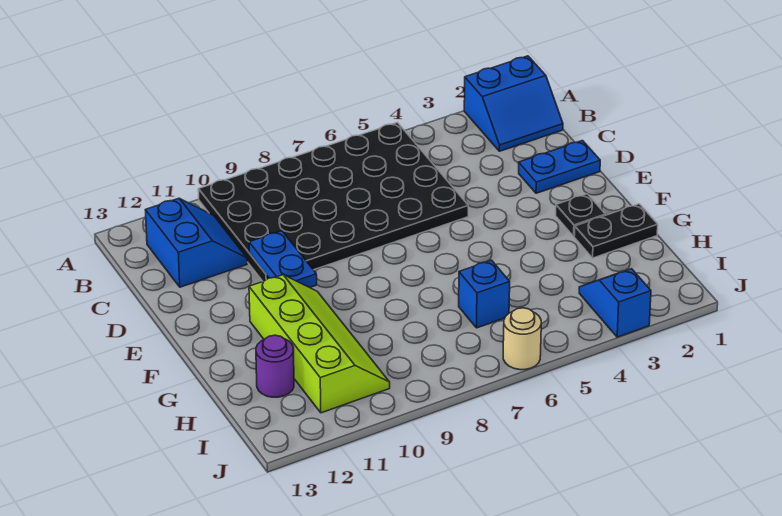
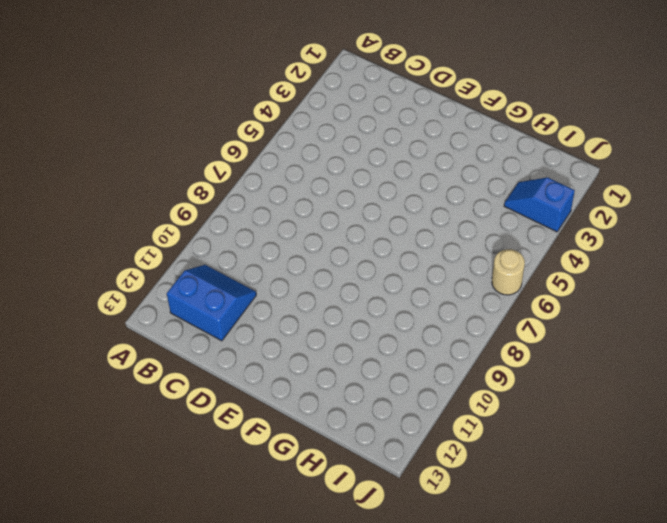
none -> blue 2x2 slope [464,56,563,151]
none -> black 4x6 plate [198,123,468,281]
none -> blue 1x2 plate [519,141,600,193]

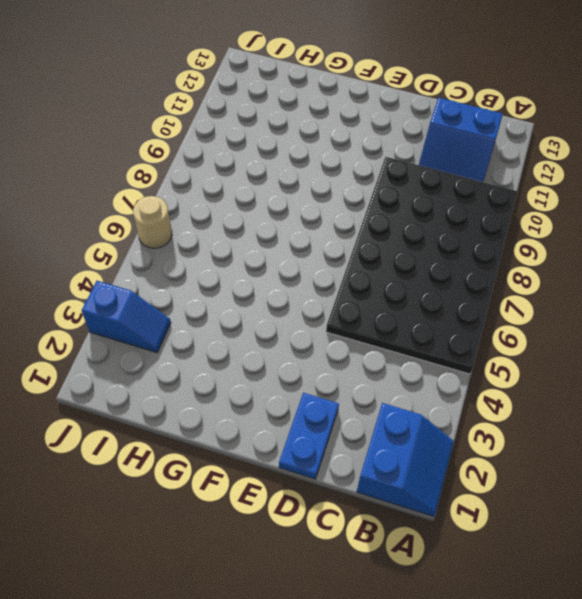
blue 2x2 slope [357,403,454,517] -> blue 2x2 slope turned to [464,56,563,151]
none -> black 1x1 plate [556,194,605,236]
none -> lime 2x4 slope [249,275,390,413]
none -> black 1x2 plate [574,204,658,258]

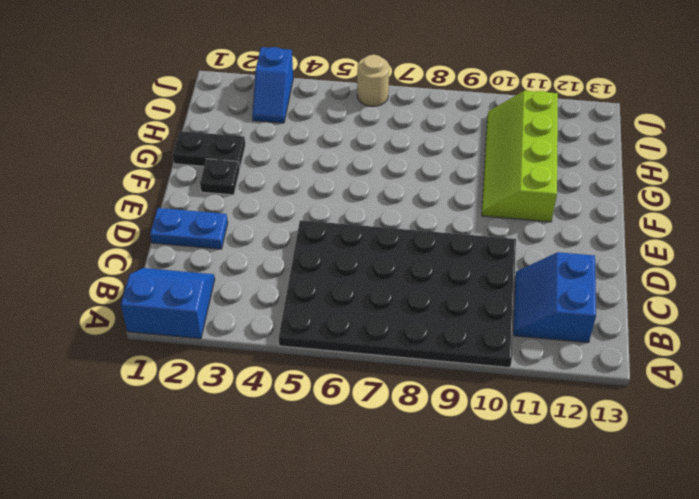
none -> blue 1x1 brick [459,260,510,328]
none -> purple 1x1 round brick [256,335,294,397]
none -> blue 1x2 plate [249,231,317,288]

